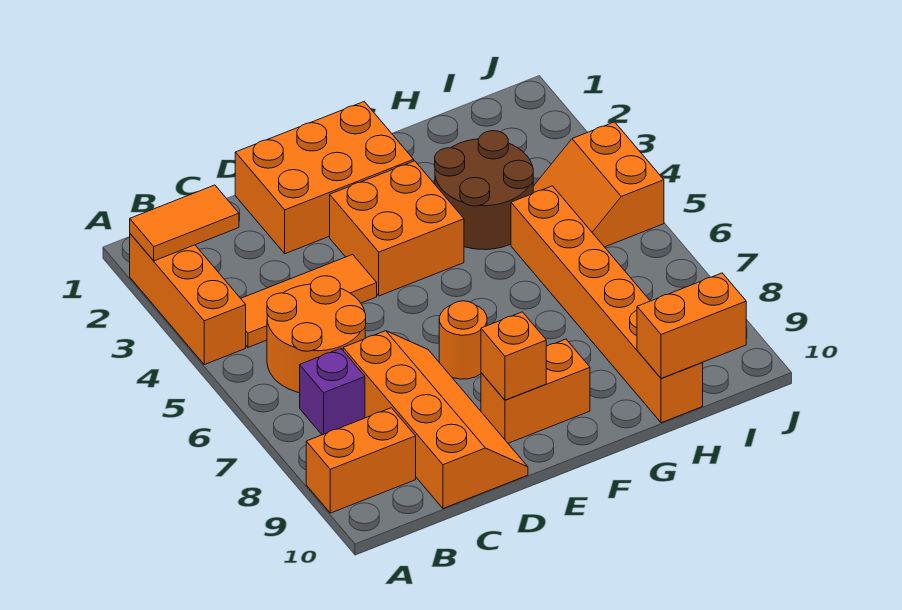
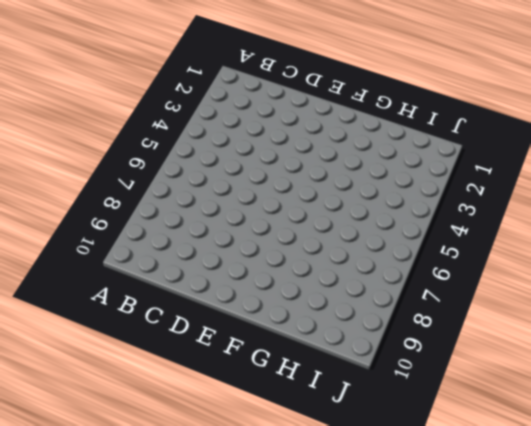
none -> orange 1x3 brick [130,234,246,365]
none -> orange 1x2 brick [306,408,416,513]
none -> orange 1x3 tile [241,255,377,347]

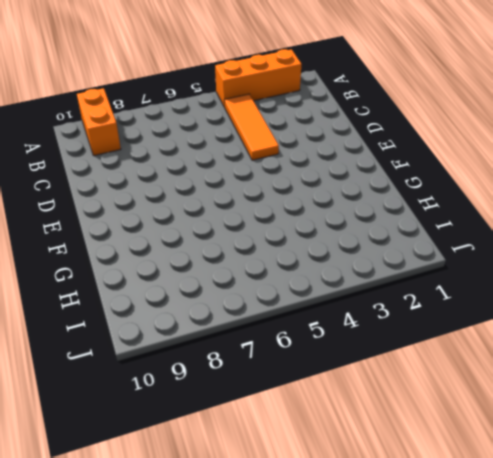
none -> orange 2x2 round brick [267,276,366,393]
none -> purple 1x1 brick [300,348,365,435]
none -> orange 2x4 slope [343,331,528,508]

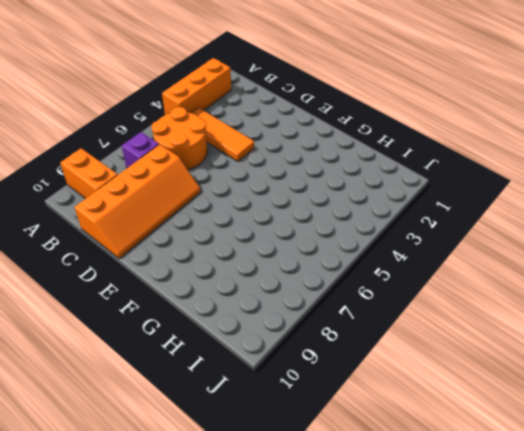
none -> orange 2x3 brick [235,102,414,254]
none -> orange 2x2 brick [330,161,464,296]
none -> orange 1x1 round brick [439,301,487,379]

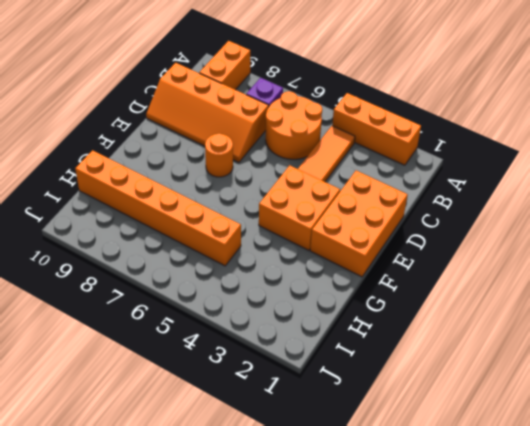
none -> orange 1x2 brick [481,339,590,443]
none -> brown 2x2 round brick [435,131,533,250]
none -> orange 2x2 slope [533,122,664,247]

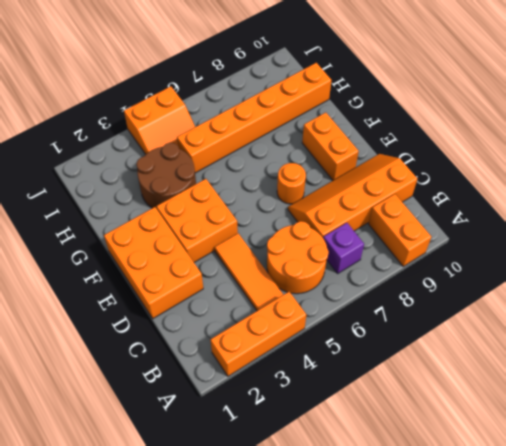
none -> orange 1x2 tile [130,185,239,261]
none -> orange 1x1 brick [481,312,546,400]
none -> orange 1x2 brick [637,273,746,378]

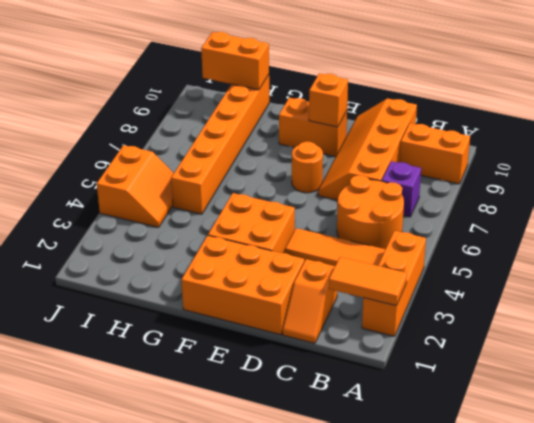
orange 1x2 slope [283,259,337,343] -> none
none -> brown 2x2 round brick [435,131,533,250]

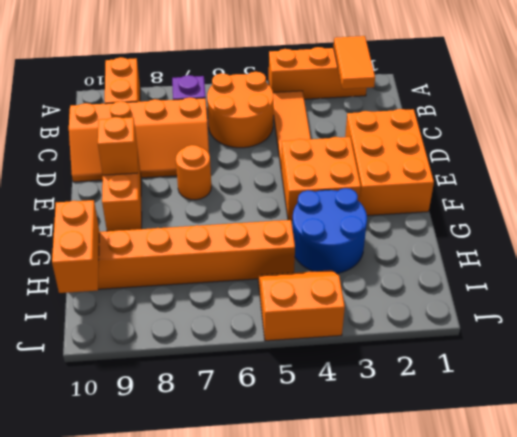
blue 2x2 round brick [292,188,367,274] -> brown 2x2 round brick [435,131,533,250]

